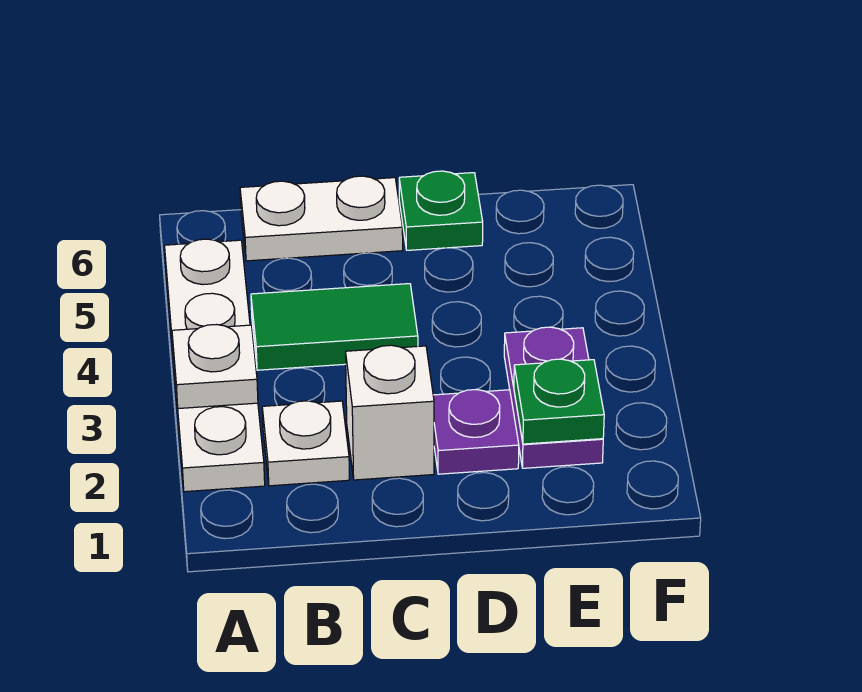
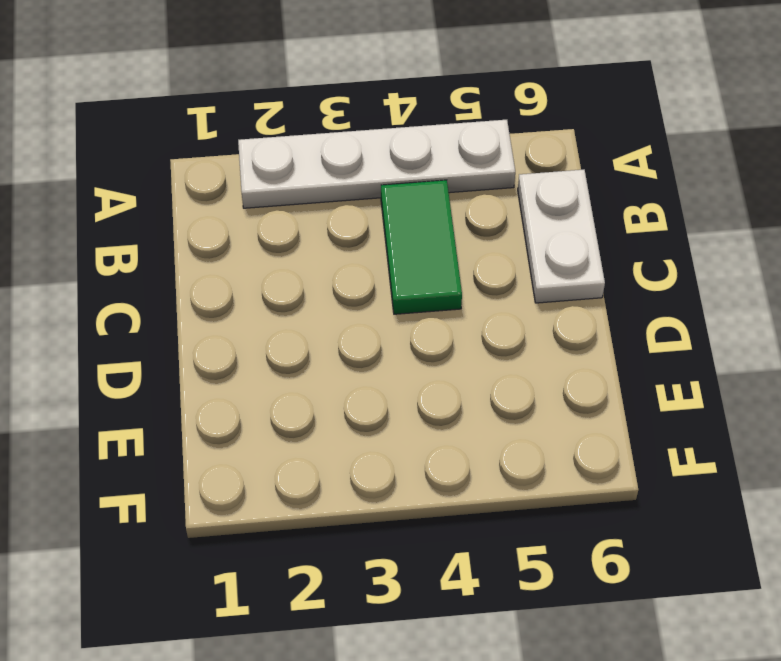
none -> white 1x1 plate [262,401,349,486]
none -> white 1x1 brick [346,345,434,480]

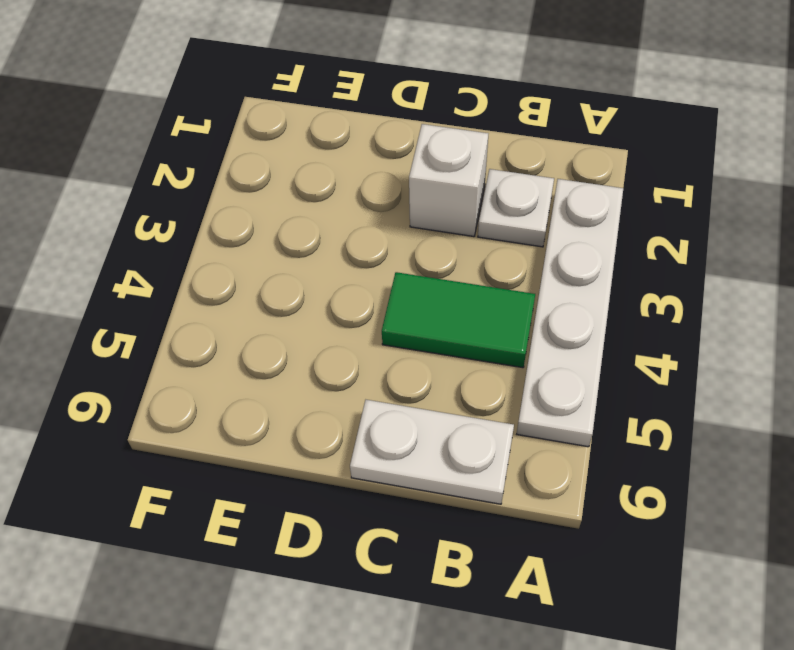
none -> purple 1x1 plate [433,390,519,474]
none -> green 1x1 plate [399,171,483,250]

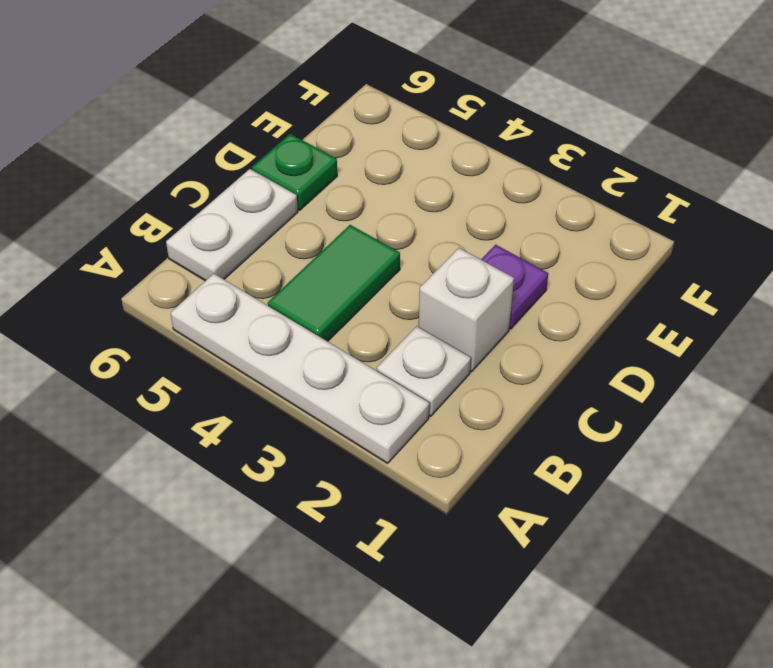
none -> purple 1x2 plate [504,327,603,468]
none -> white 1x1 plate [172,325,258,409]

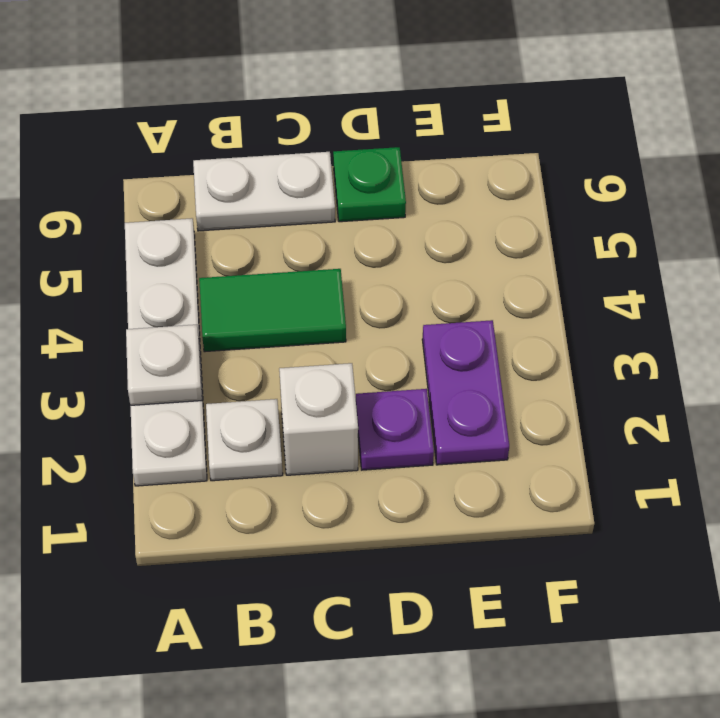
none -> green 1x1 plate [514,359,604,444]

